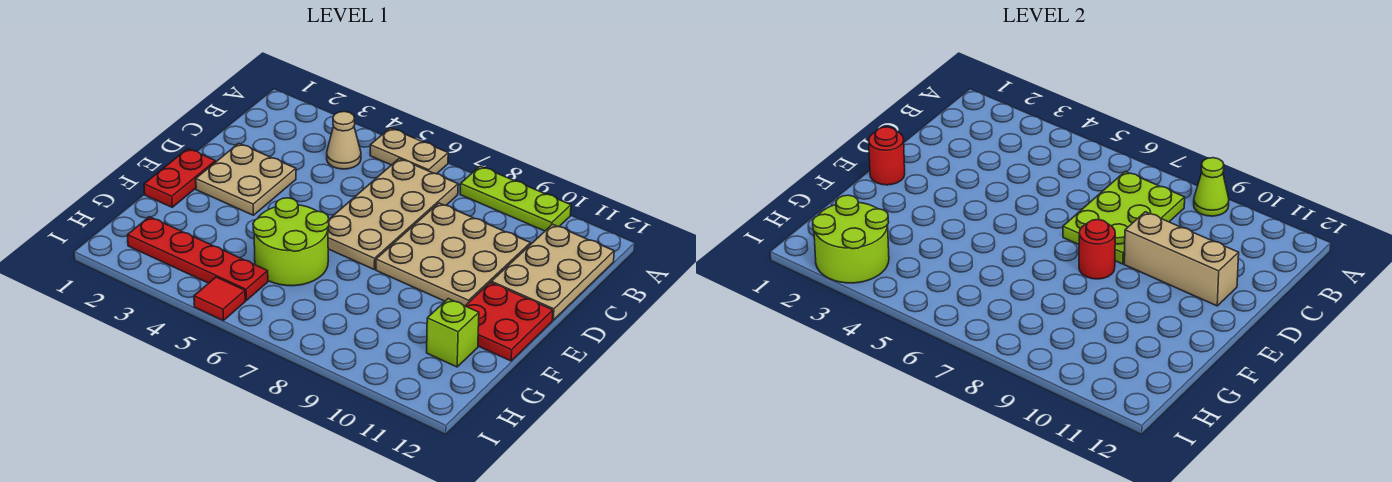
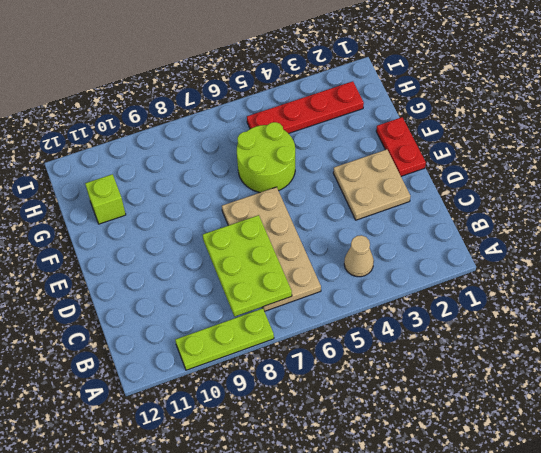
none -> tan 1x2 plate [370,128,448,174]
none -> tan 2x3 plate [491,224,614,320]
none -> tan 3x3 plate [376,203,530,306]

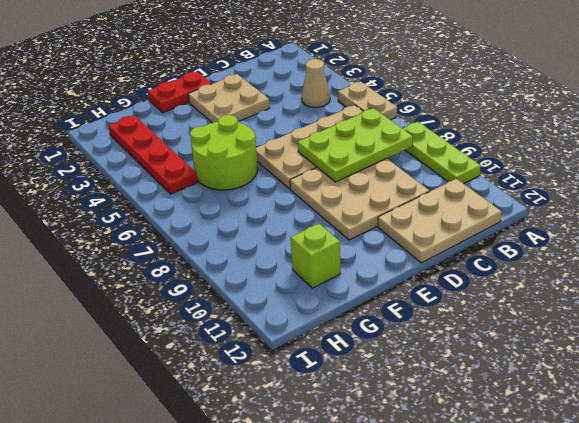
none -> red 2x2 plate [466,282,553,361]
none -> red 1x1 tile [194,277,245,320]
none -> lime 1x1 cone [1194,158,1229,216]

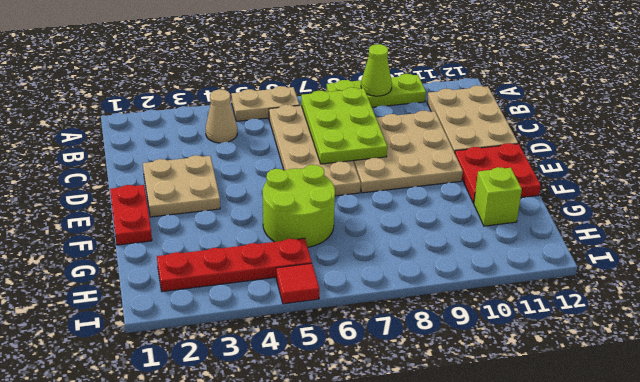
none -> tan 1x3 brick [1124,212,1239,306]
none -> red 1x1 round brick [869,127,905,185]
none -> red 1x1 round brick [1079,220,1115,279]

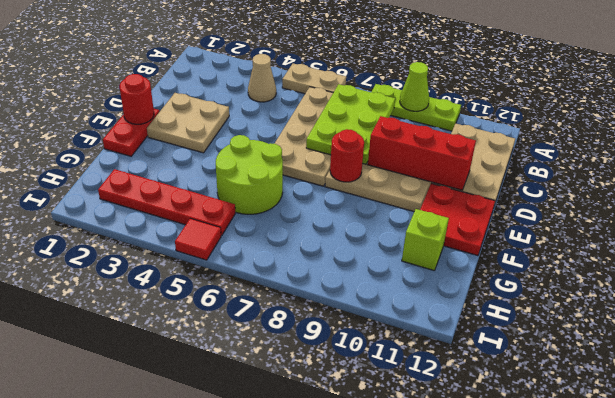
red 1x3 brick [368,116,476,190] -> tan 1x3 brick [1124,212,1239,306]
none -> lime 2x2 round brick [813,195,889,283]

